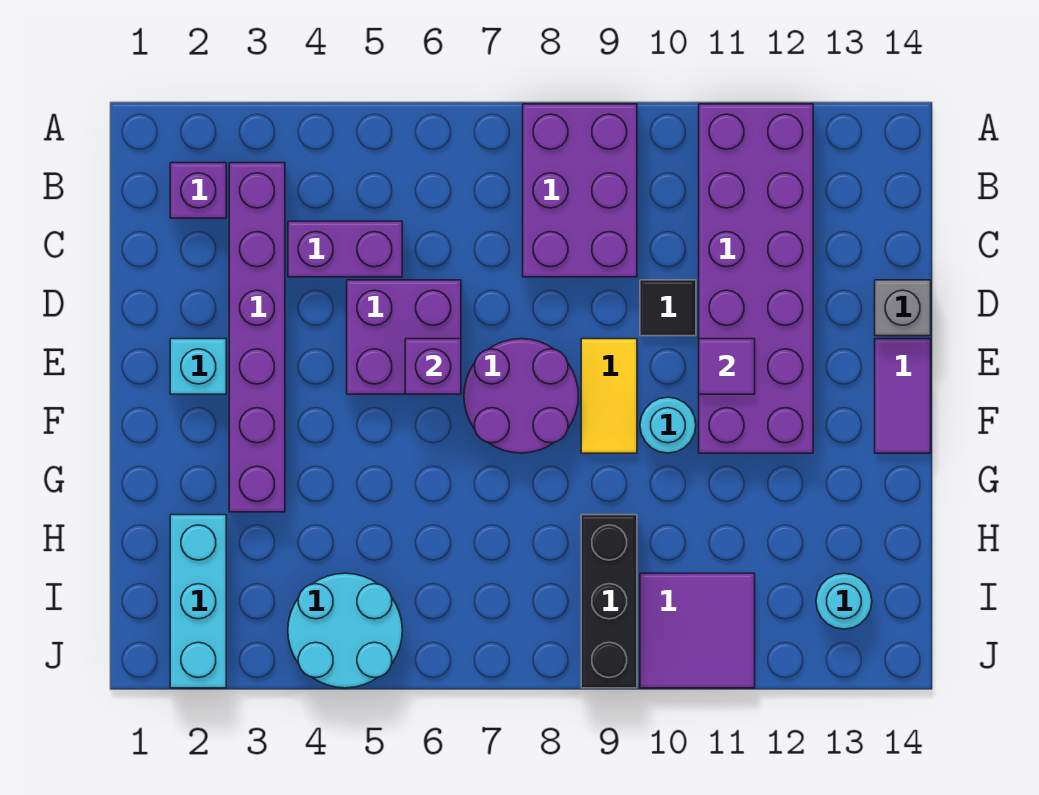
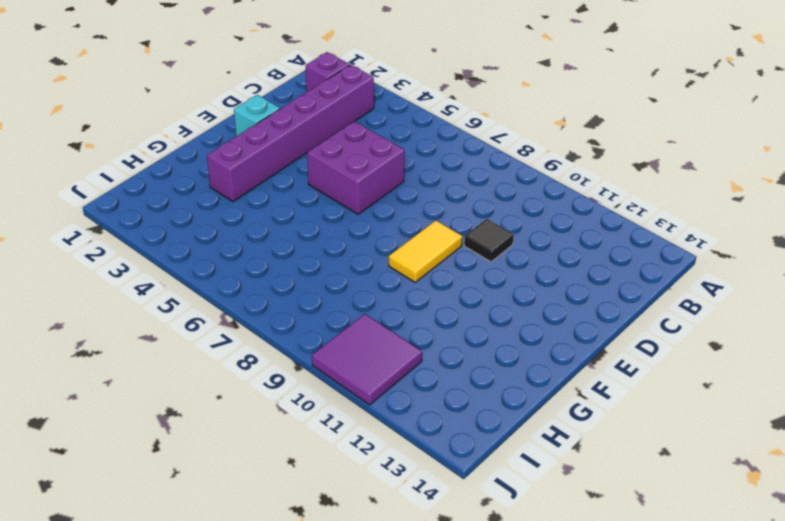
none -> purple 2x3 brick [523,104,637,277]
none -> purple 2x6 brick [699,104,813,453]
none -> purple 1x2 brick [288,221,402,277]

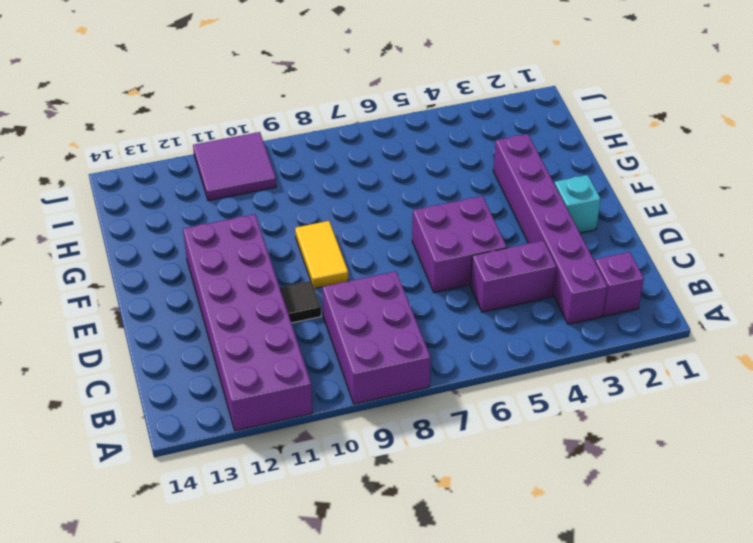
none -> grey 1x1 brick [875,280,931,336]
none -> purple 2x2 round brick [464,339,578,453]
none -> purple 1x2 tile [875,339,931,453]

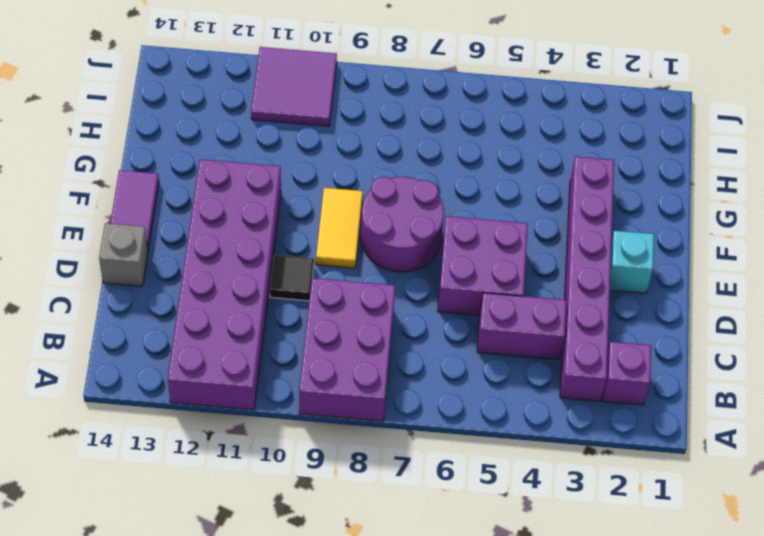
none -> cyan 1x1 round brick [640,397,696,453]
none -> cyan 1x3 brick [170,515,226,688]
none -> black 1x3 brick [581,515,637,688]

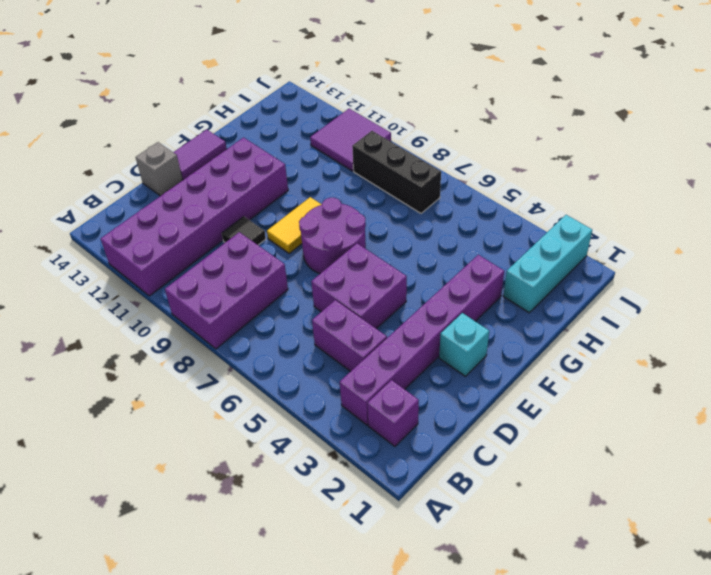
black 1x3 brick [352,131,441,213] -> black 1x3 brick turned to [581,515,637,688]
none -> cyan 1x1 round brick [640,397,696,453]
none -> cyan 2x2 round brick [288,573,402,688]
none -> cyan 1x1 round brick [816,573,872,629]

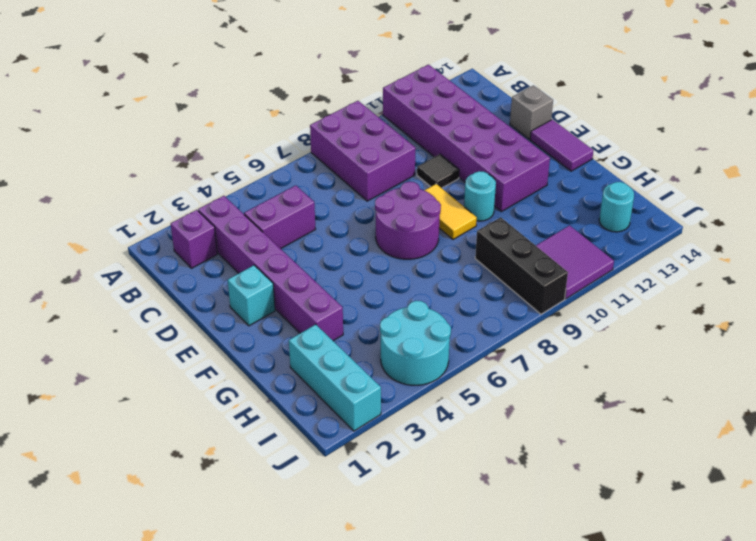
none -> purple 2x2 brick [347,280,461,394]
none -> purple 1x1 brick [405,339,461,394]
none -> purple 1x1 tile [699,339,755,394]

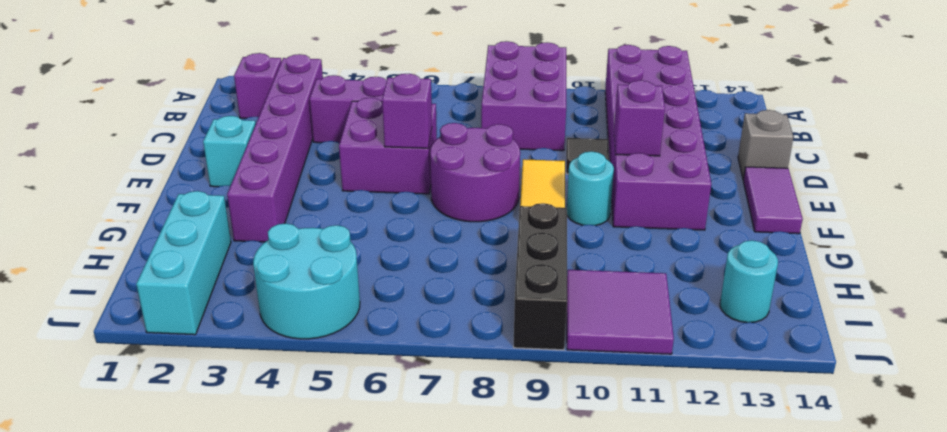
purple 1x1 brick [614,80,665,156] -> purple 1x1 tile [699,339,755,394]

